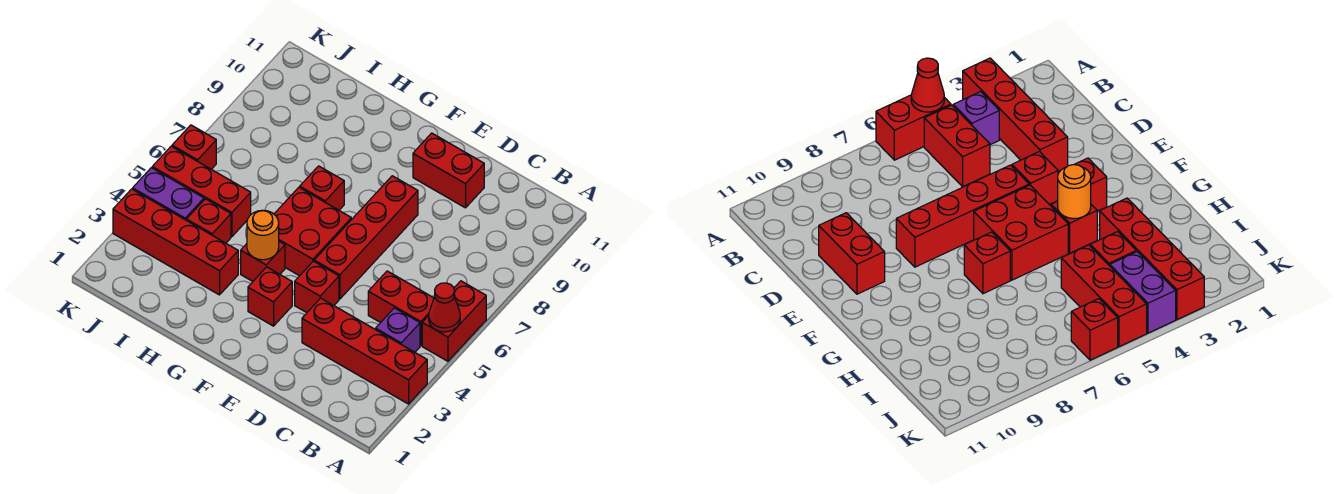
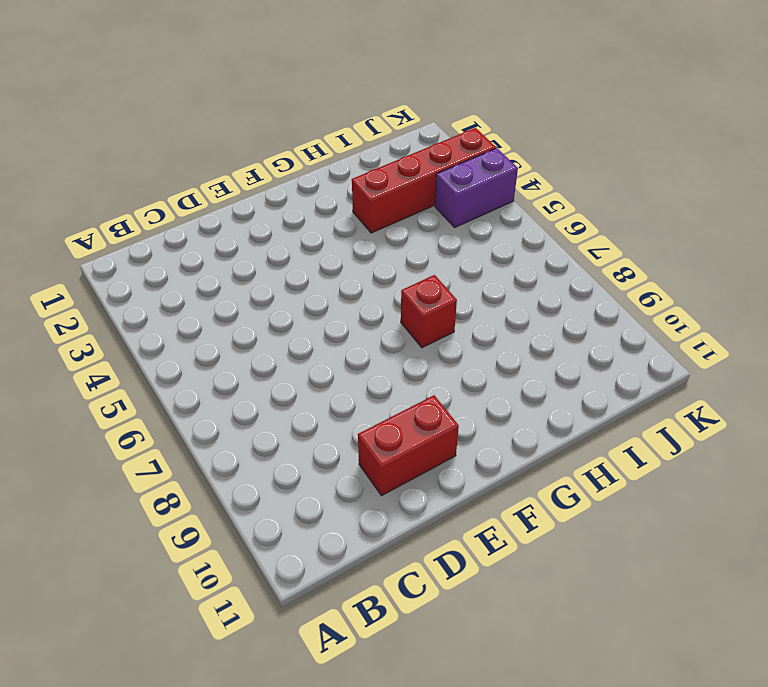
none -> red 1x4 brick [302,298,427,404]
none -> red 1x2 brick [422,281,486,361]
none -> purple 1x1 brick [376,308,420,352]

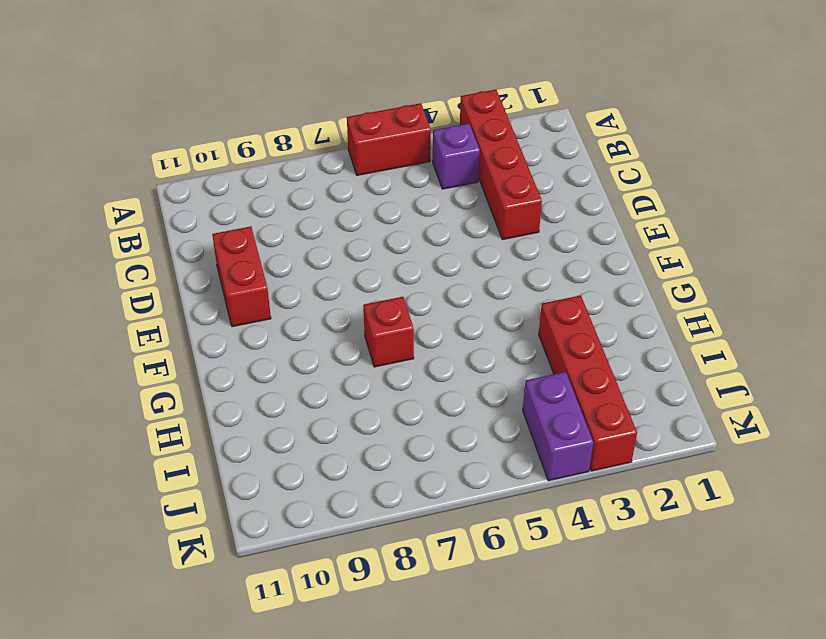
none -> red 1x2 brick [368,271,434,346]
none -> red 1x1 brick [295,261,339,313]
none -> red 1x4 brick [314,176,418,299]

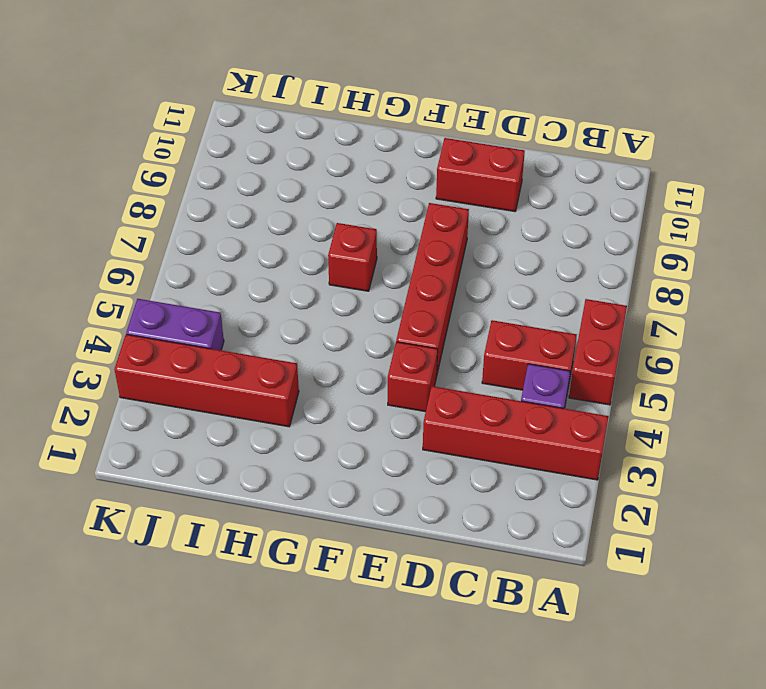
none -> red 1x1 brick [248,267,292,326]
none -> red 2x2 brick [274,187,351,276]
none -> red 1x1 brick [241,242,285,281]

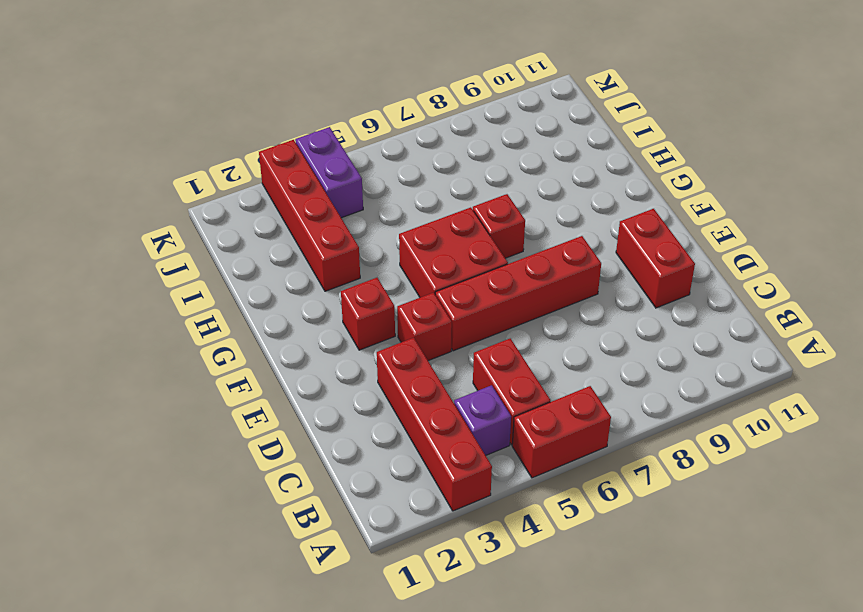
none -> red 1x1 brick [241,242,285,281]
none -> red 1x1 brick [187,199,231,243]
none -> red 1x3 brick [152,146,251,237]

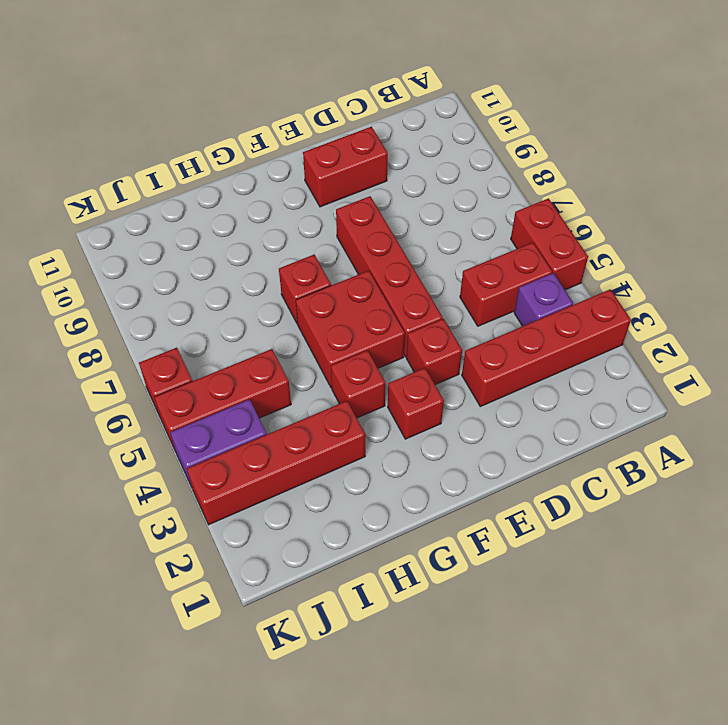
none -> red 1x1 brick [187,199,231,243]
none -> red 1x1 cone [429,283,460,332]
none -> orange 1x1 round brick [247,210,279,260]

